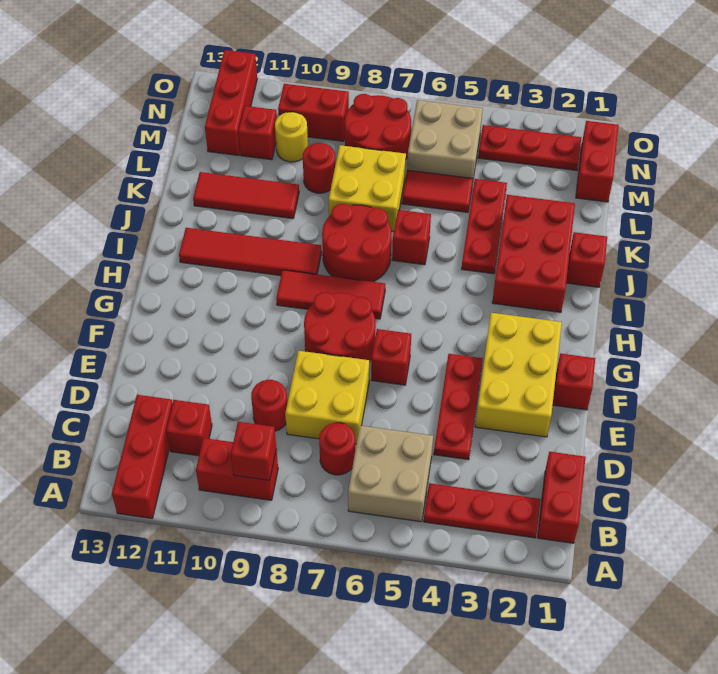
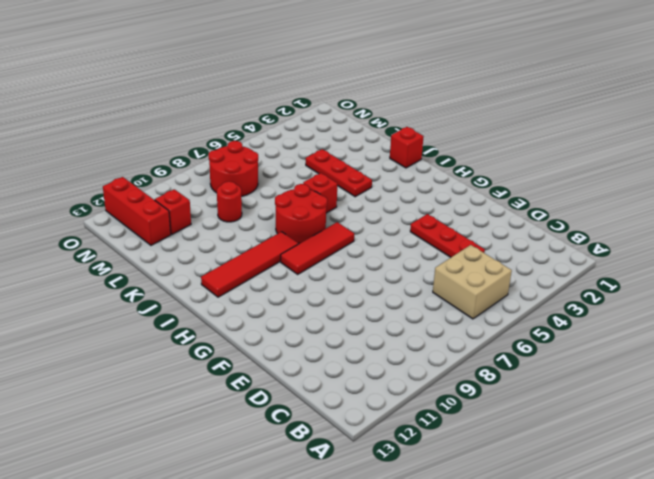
none -> red 1x3 brick [112,395,173,518]
none -> red 1x2 brick [538,452,586,543]
none -> red 1x3 plate [424,483,541,538]
none -> red 1x2 brick [196,438,278,500]

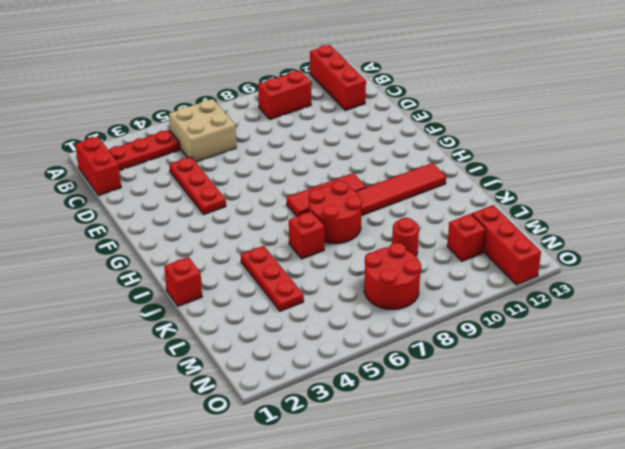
none -> red 1x1 round brick [319,423,355,475]
none -> red 1x1 brick [166,400,212,456]
none -> yellow 2x2 brick [285,351,369,444]
none -> red 1x1 round brick [251,380,287,431]

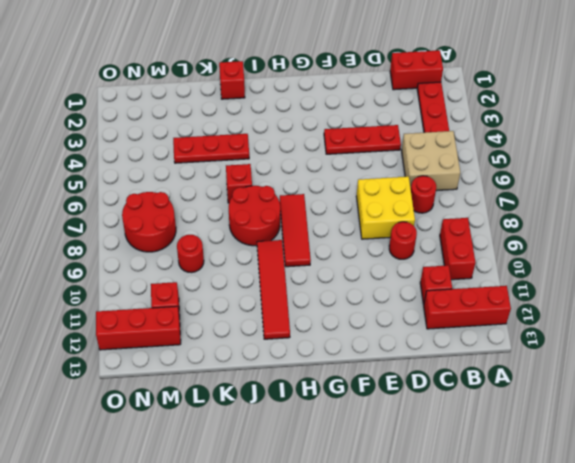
none -> yellow 2x3 brick [475,313,562,437]
none -> red 1x1 brick [553,354,595,410]
none -> red 1x1 brick [371,329,411,385]
none -> red 2x2 round brick [304,292,376,362]

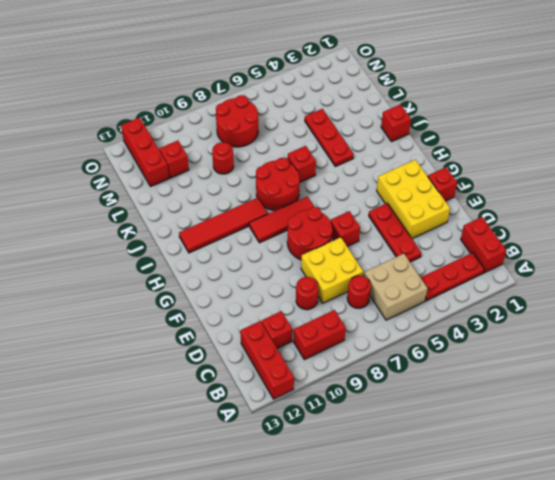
none -> red 2x3 brick [492,195,575,312]
none -> yellow 2x2 brick [329,145,406,232]
none -> red 1x3 tile [193,172,299,219]
none -> red 1x2 tile [402,170,473,212]

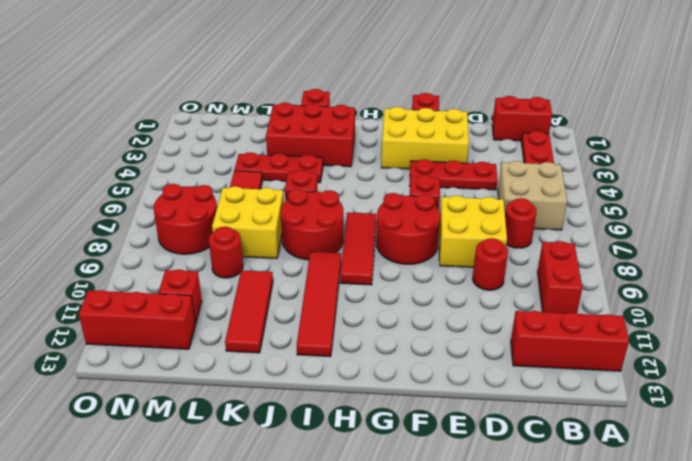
none -> red 1x1 brick [166,400,212,456]
none -> red 1x2 brick [576,121,618,202]
none -> tan 2x2 brick [407,100,483,178]
none -> yellow 1x1 round brick [275,112,308,162]

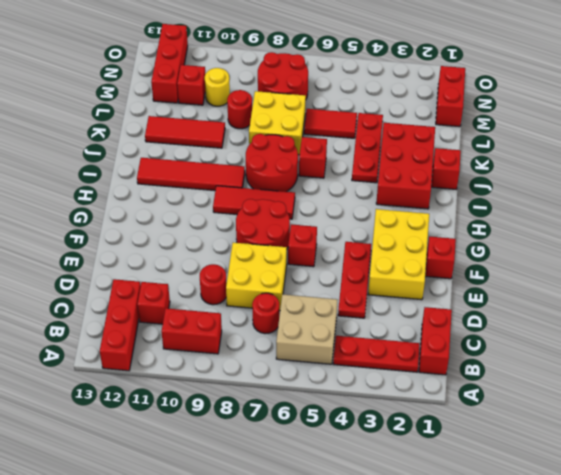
none -> tan 2x2 brick [407,100,483,178]
none -> red 1x3 plate [478,125,581,170]
none -> red 1x2 brick [278,84,349,141]
none -> red 1x1 brick [231,422,276,480]

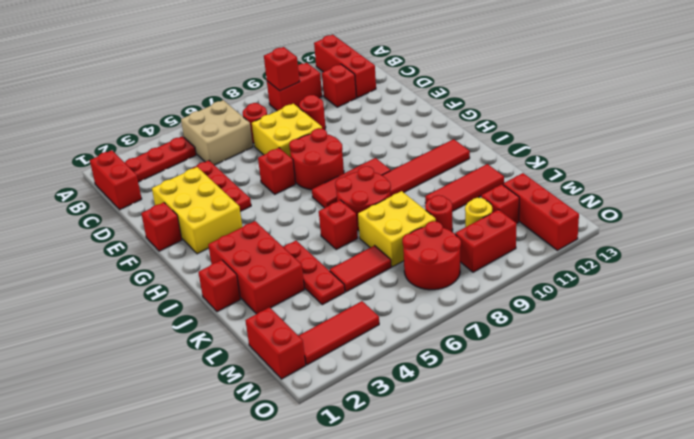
red 1x3 tile [299,301,379,365] -> red 1x3 plate [478,125,581,170]
none -> tan 2x2 brick [407,100,483,178]

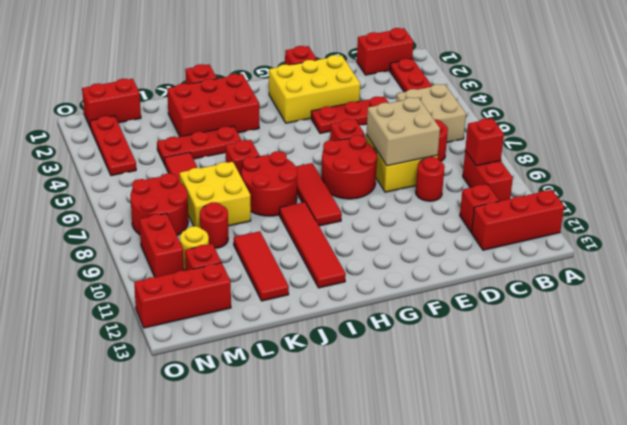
tan 2x2 brick [366,97,440,166] -> tan 2x2 brick moved to [407,100,483,178]

